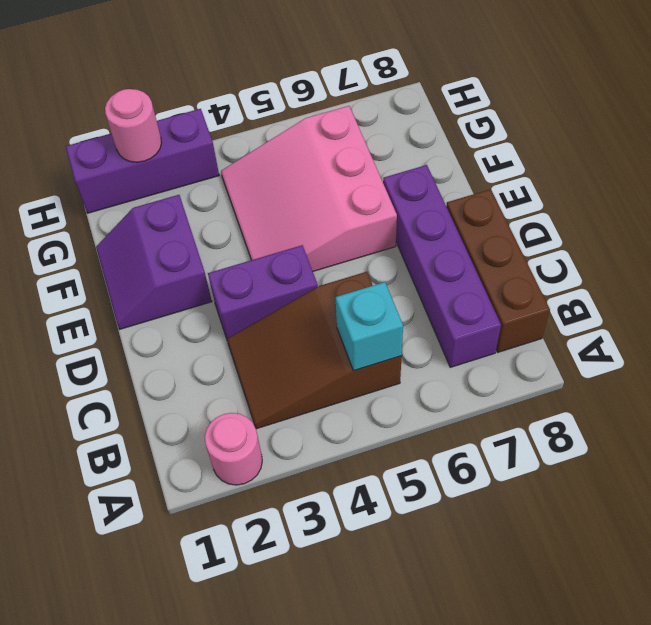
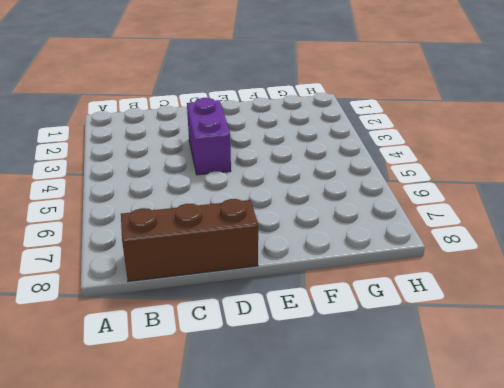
none -> pink 1x1 round brick [205,413,262,485]
none -> brown 2x3 slope [227,272,402,429]

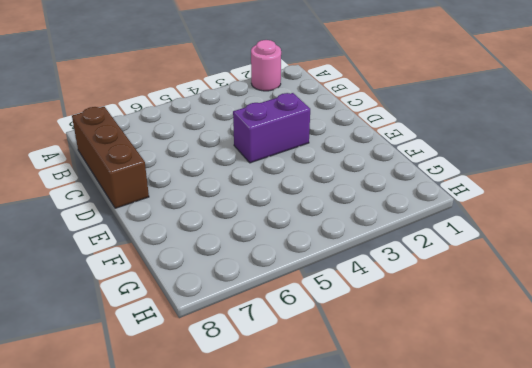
none -> brown 2x3 slope [227,272,402,429]
none -> purple 1x4 brick [383,165,501,367]

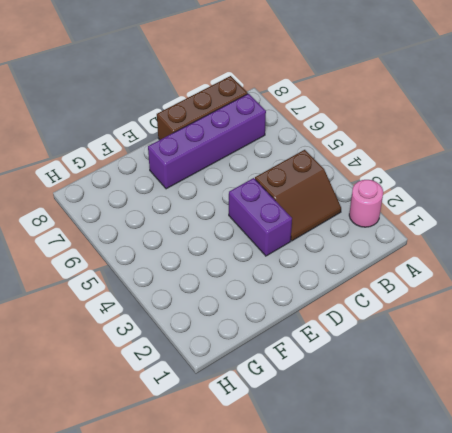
brown 2x2 slope [255,150,341,241] -> brown 2x3 slope [227,272,402,429]
none -> purple 2x2 slope [96,195,212,329]
none -> pink 3x3 slope [221,106,397,271]

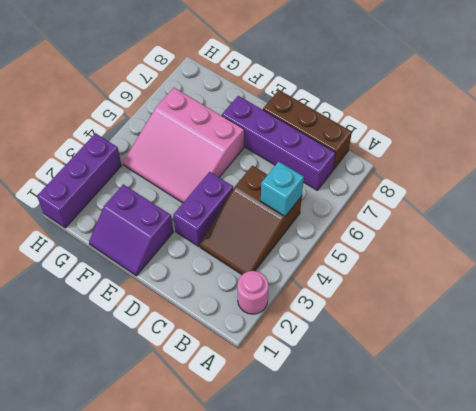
none -> pink 1x1 round brick [105,89,162,162]

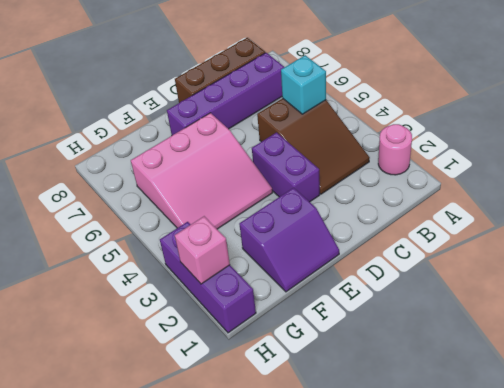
pink 1x1 brick [175,216,230,284] -> pink 1x1 round brick [105,89,162,162]

